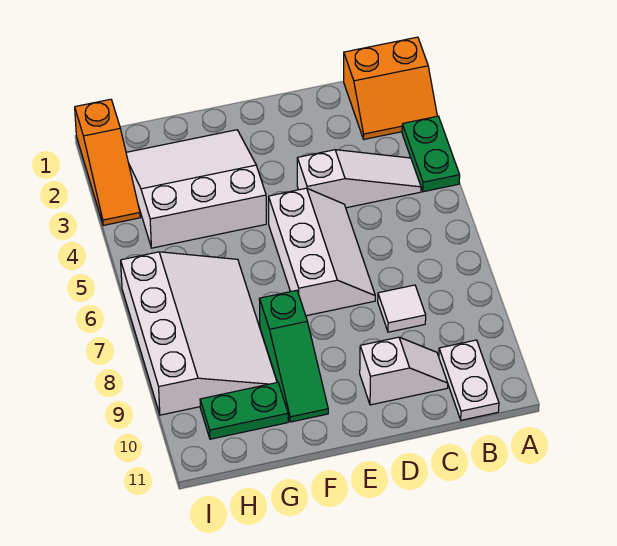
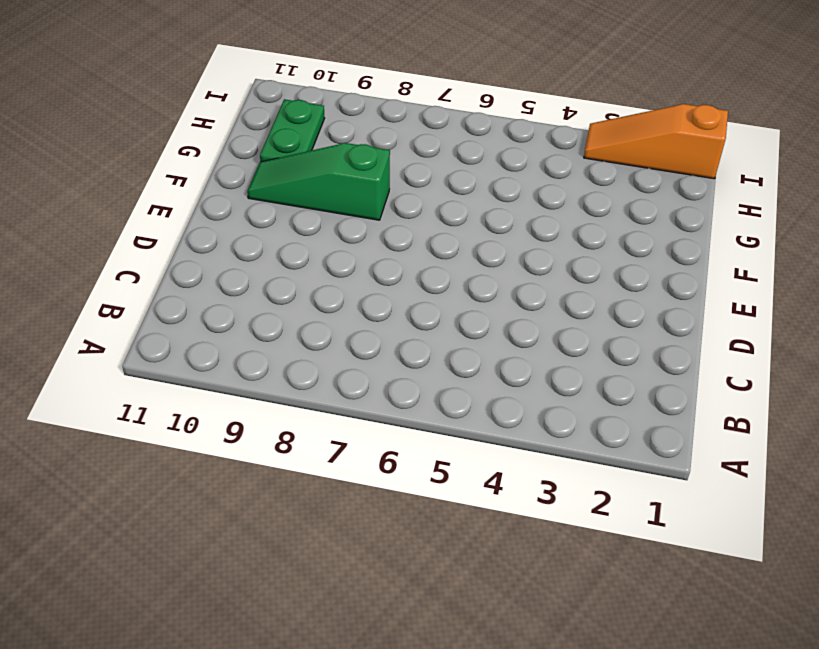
none -> orange 2x2 slope [344,37,437,139]
none -> green 1x2 plate [402,116,460,192]
none -> white 1x3 slope [297,150,421,208]

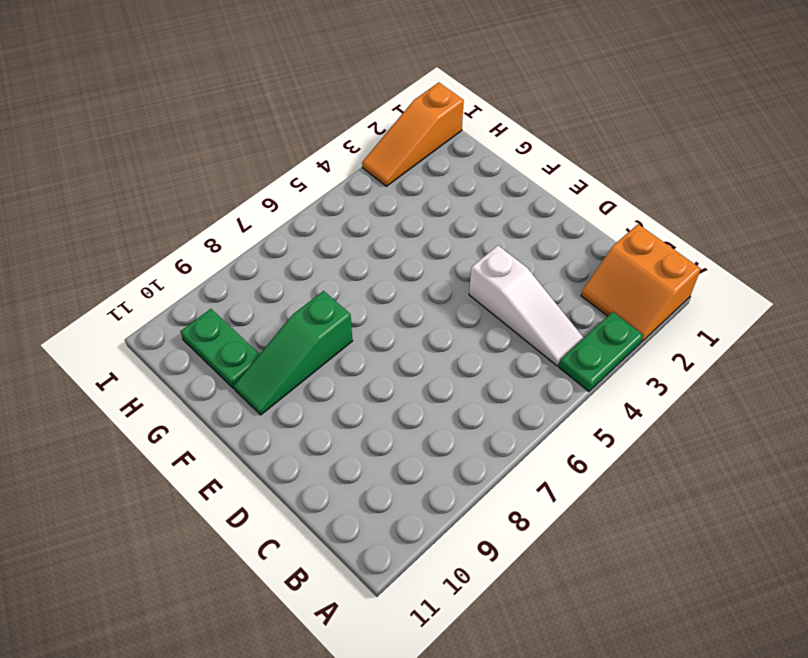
none -> white 1x2 plate [439,340,499,420]
none -> white 1x1 tile [378,285,426,332]
none -> white 1x2 slope [360,337,448,405]

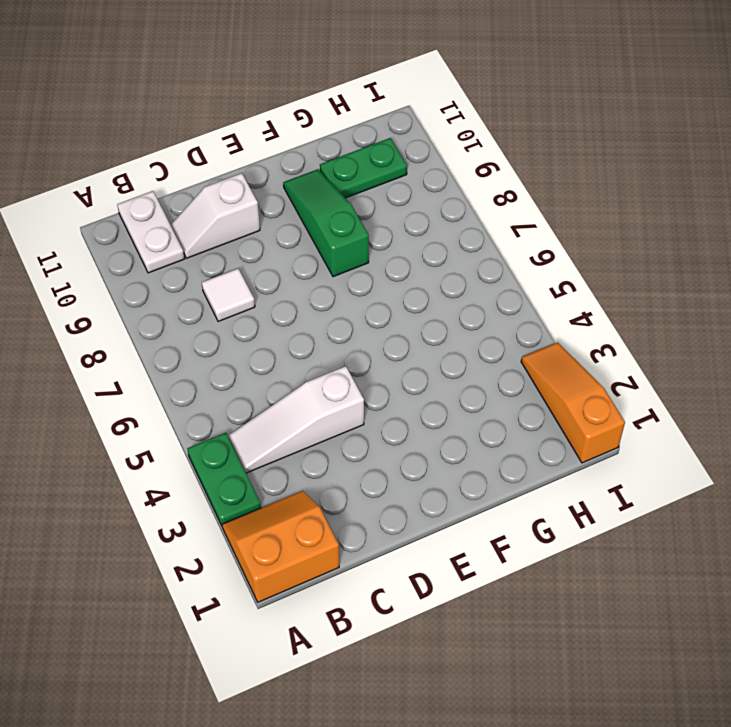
none -> white 2x3 slope [269,188,375,316]
none -> white 3x3 slope [126,130,266,248]
none -> white 3x4 slope [121,252,277,415]

